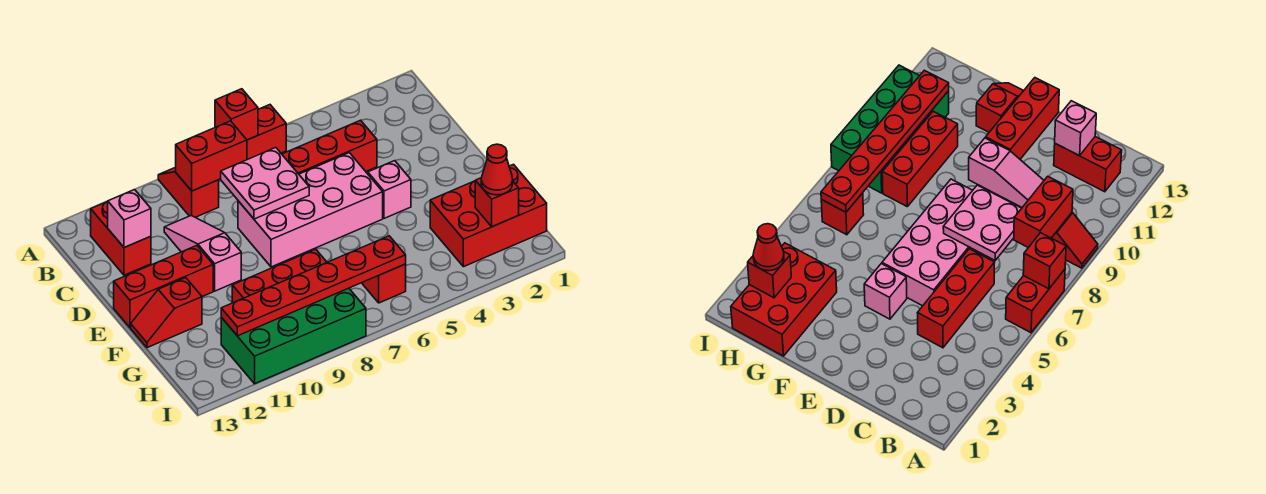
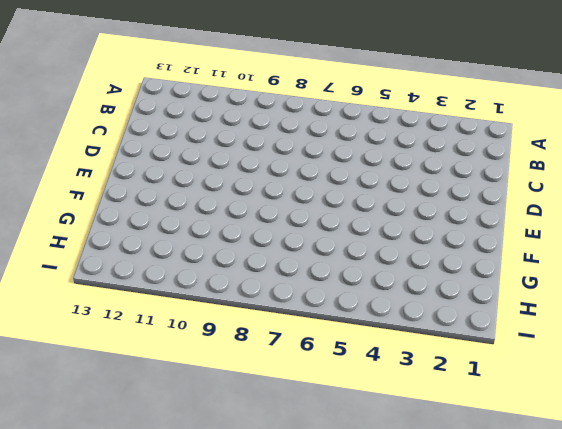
none -> red 1x2 brick [247,105,286,160]
none -> red 1x2 slope [158,167,219,217]
none -> red 1x2 brick [91,201,151,275]

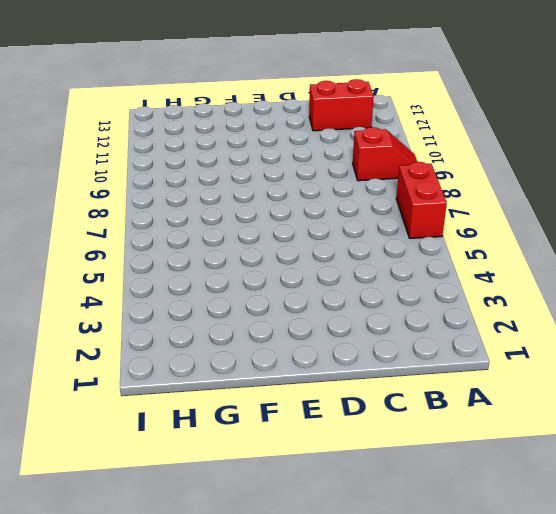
none -> red 1x3 brick [282,120,377,174]
none -> pink 1x3 slope [164,215,241,291]
none -> pink 2x4 brick [238,153,383,267]

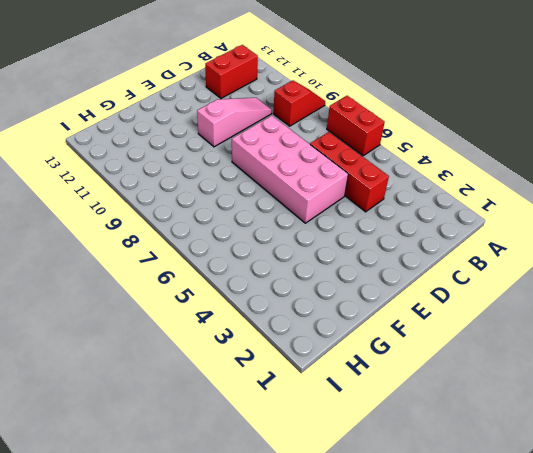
none -> pink 1x1 brick [368,161,411,218]
none -> red 1x3 brick [114,246,213,327]
none -> red 1x2 slope [131,278,202,348]

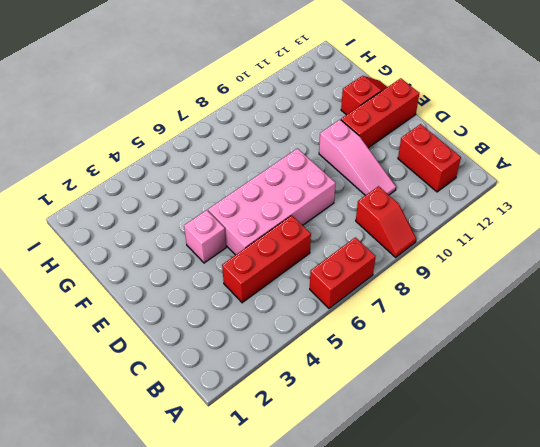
none -> red 2x3 brick [430,164,547,267]
none -> red 1x3 brick [232,249,327,303]
none -> red 1x1 brick [362,264,406,303]

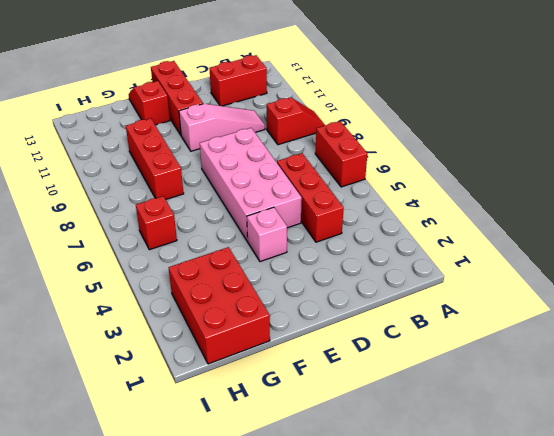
none -> green 2x4 brick [221,288,366,384]
none -> red 1x1 brick [215,89,258,140]
none -> red 1x2 brick [176,121,247,191]

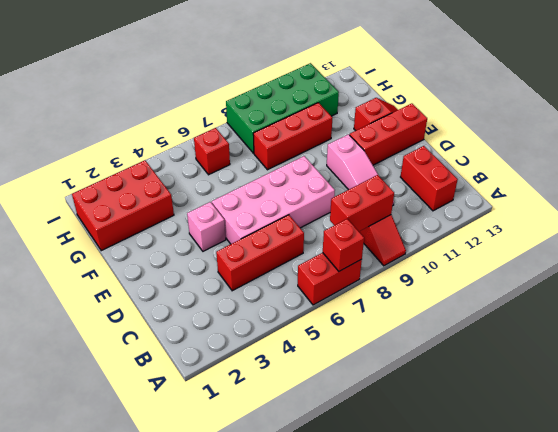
none -> pink 2x2 plate [221,148,309,219]
none -> pink 1x1 brick [108,190,151,248]
none -> red 1x1 brick [475,178,519,227]

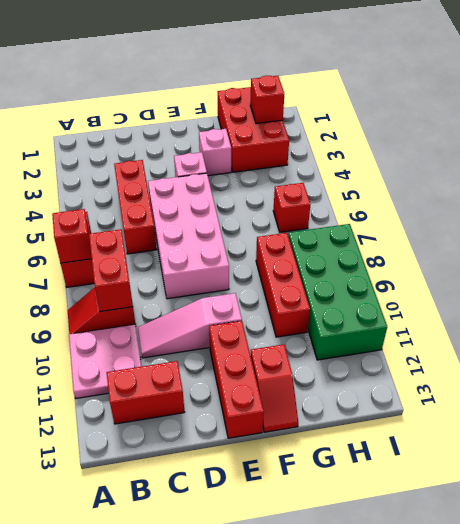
pink 2x2 plate [69,324,141,398] -> pink 2x2 plate moved to [221,148,309,219]
pink 1x1 brick [199,129,231,176] -> pink 1x1 brick moved to [108,190,151,248]
none -> red 1x6 plate [221,236,406,336]
none -> red 1x1 cone [481,144,513,195]

